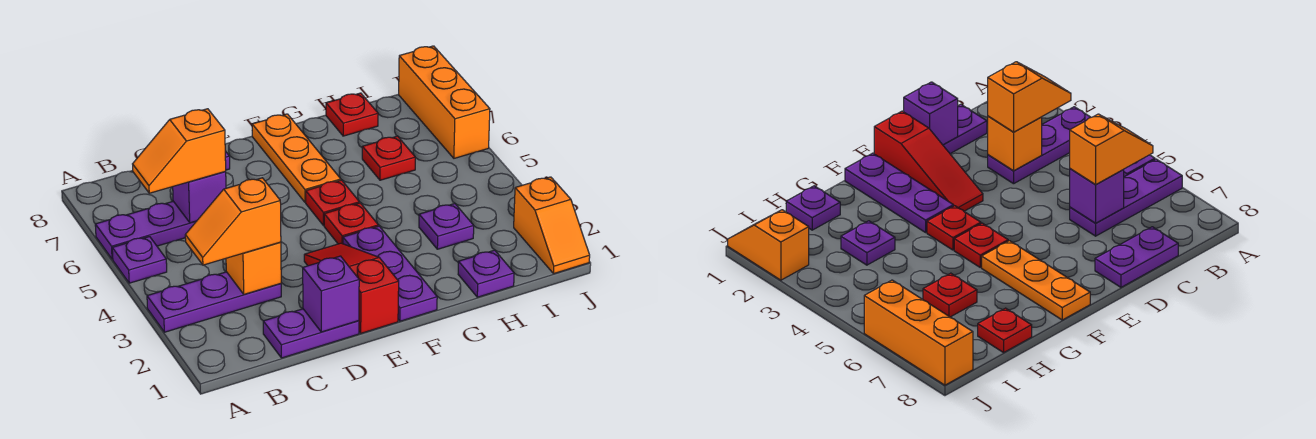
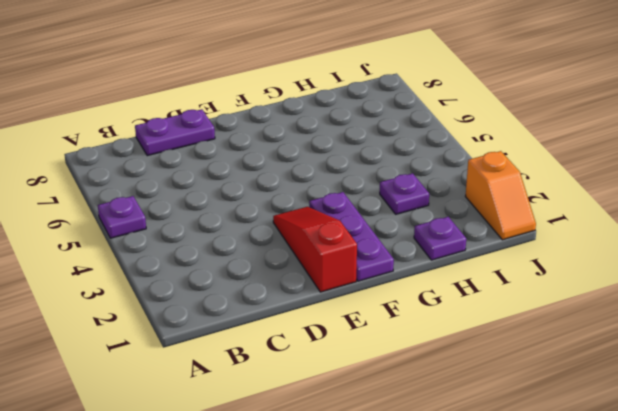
none -> purple 1x3 plate [147,272,281,332]
none -> purple 1x3 plate [95,201,196,259]
none -> purple 1x2 plate [263,309,359,358]

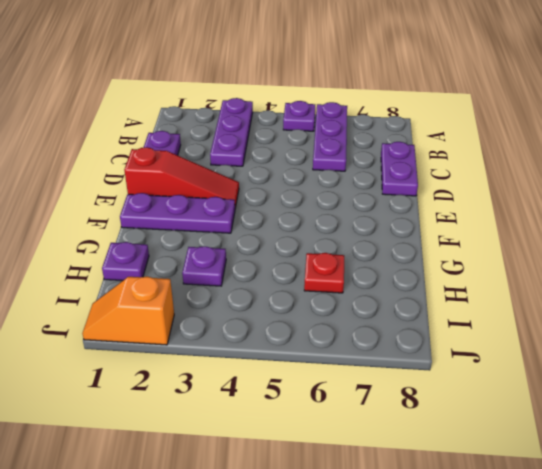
none -> red 1x1 plate [324,203,378,244]
none -> red 1x1 plate [306,180,359,225]
none -> orange 1x3 plate [252,114,341,202]

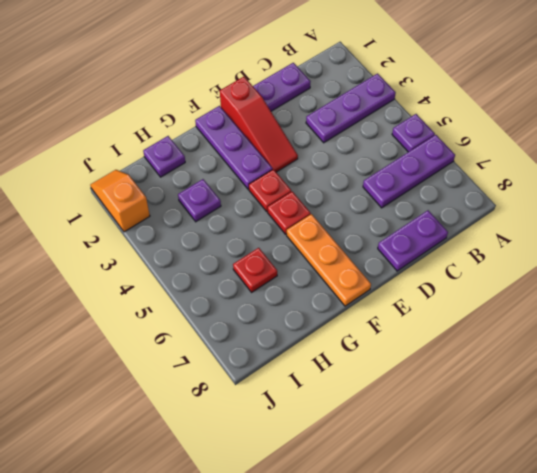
none -> red 1x1 plate [326,93,378,136]
none -> orange 1x3 brick [399,46,490,158]
none -> orange 1x1 brick [226,242,281,294]

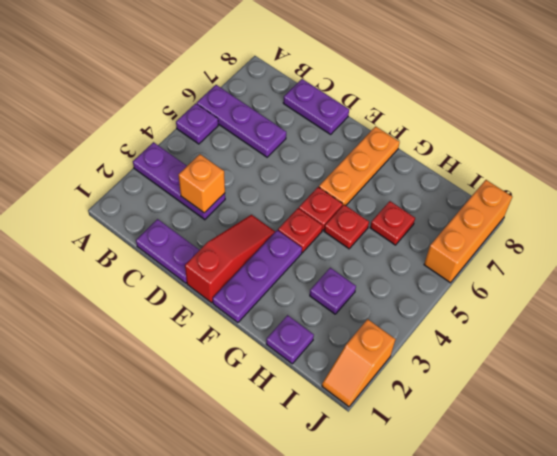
red 1x1 plate [324,205,369,249] -> red 1x1 plate moved to [326,93,378,136]
none -> purple 1x1 brick [173,171,226,223]
none -> purple 1x1 brick [303,256,359,332]
none -> orange 1x2 slope [185,178,281,265]

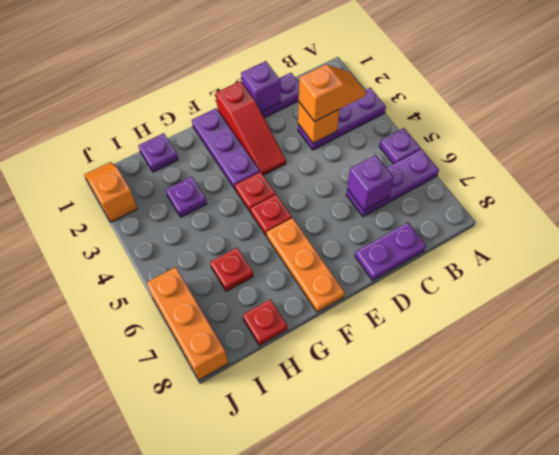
none -> orange 1x2 slope [133,109,226,193]

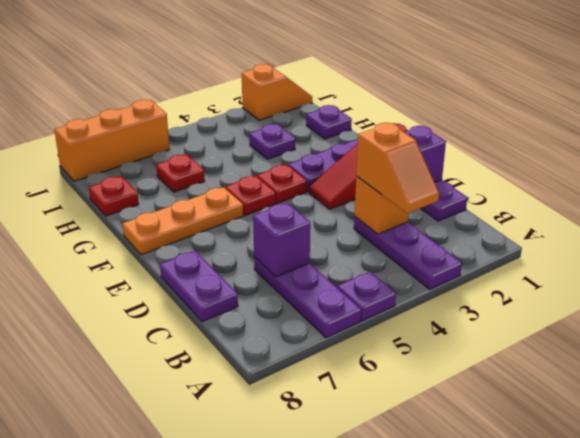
none -> orange 1x2 slope [133,109,226,193]

